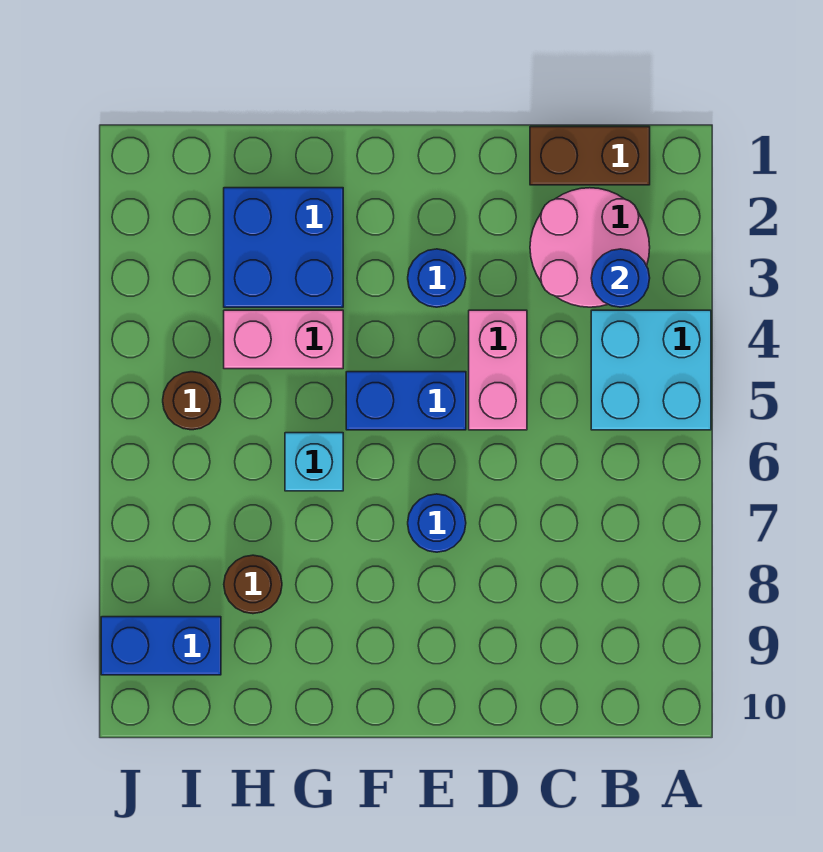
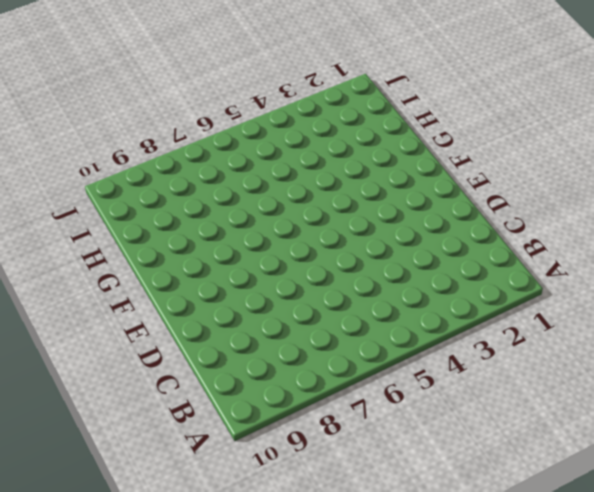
none -> cyan 2x2 brick [591,310,711,430]
none -> brown 1x2 brick [530,127,650,185]
none -> pink 2x2 round brick [530,188,650,307]

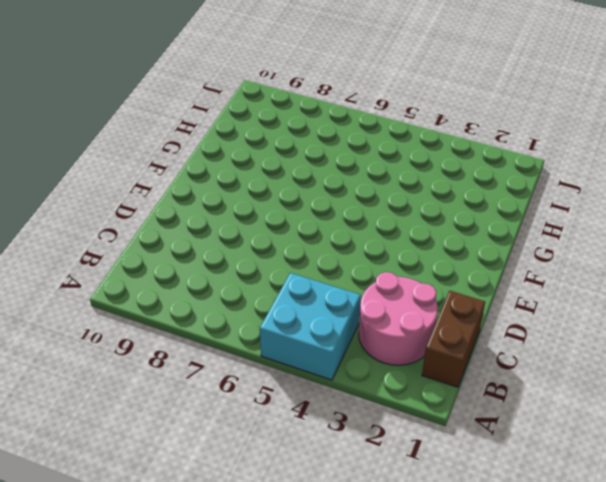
none -> pink 1x2 brick [469,310,527,430]
none -> blue 1x1 round brick [408,249,466,307]
none -> blue 1x2 brick [346,372,466,430]

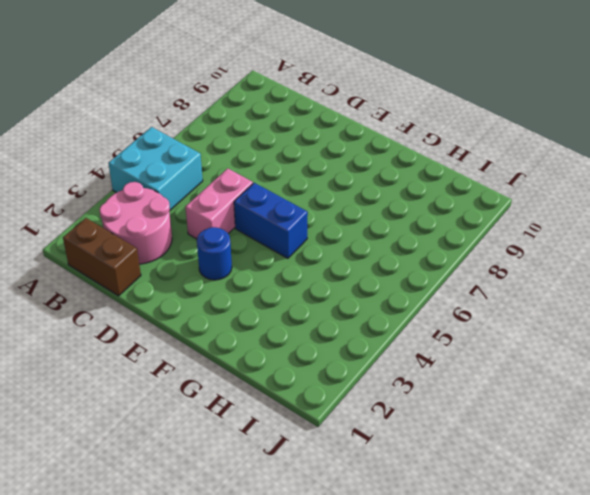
none -> blue 1x1 round brick [408,494,466,552]
none -> blue 2x2 brick [224,188,343,307]
none -> pink 1x2 brick [224,310,343,369]

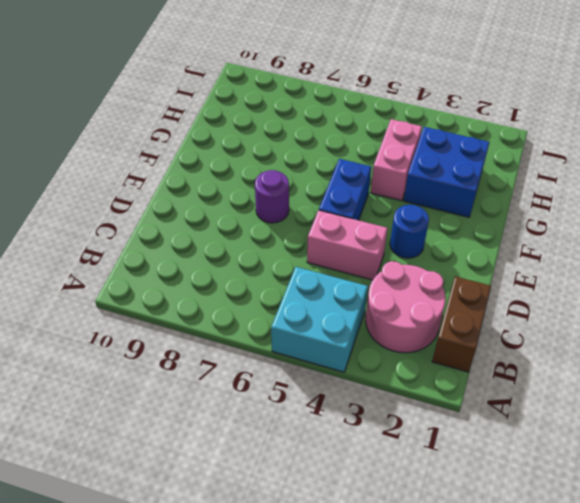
purple 1x1 round brick [255,170,289,223] -> blue 1x1 round brick [408,494,466,552]
none -> cyan 1x1 brick [285,433,343,491]
none -> brown 1x1 round brick [224,555,282,614]
none -> brown 1x1 round brick [163,372,221,430]

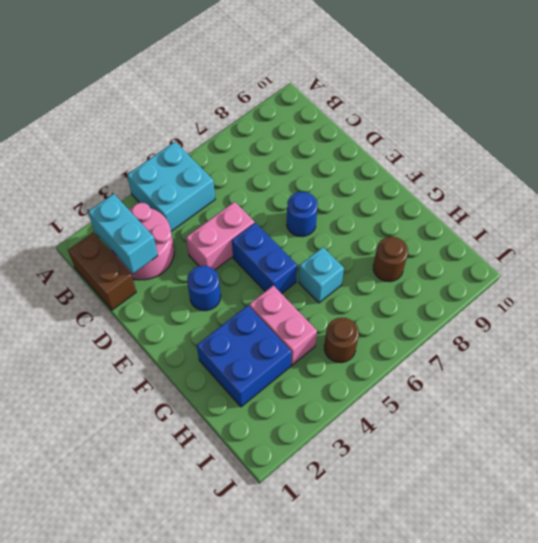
cyan 1x2 brick [88,194,158,274] -> none
none -> blue 1x2 brick [101,617,221,675]
none -> blue 1x1 round brick [591,249,650,307]

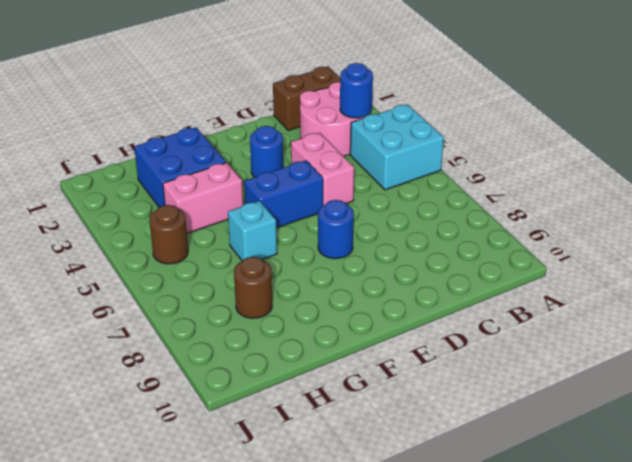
none -> blue 1x2 brick [101,617,221,675]

